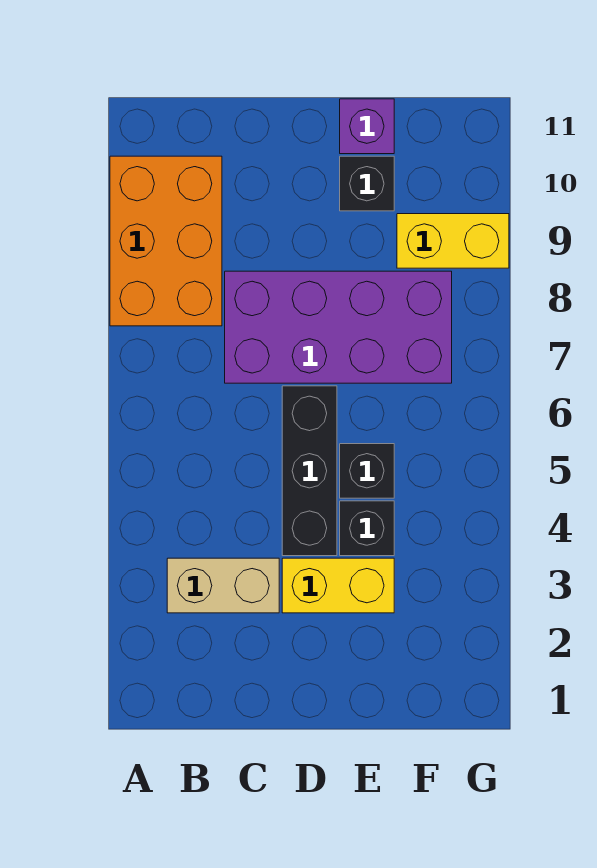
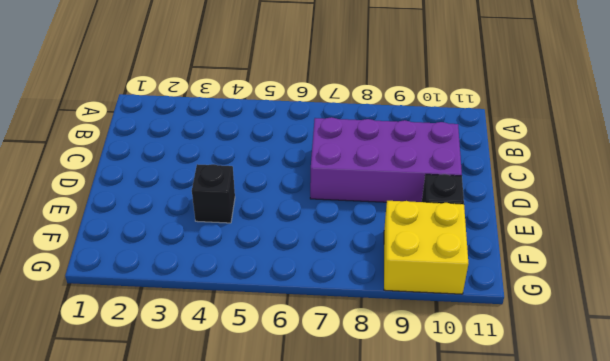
purple 2x4 brick [310,117,462,202] -> purple 2x4 brick turned to [225,271,452,383]
yellow 2x2 brick [384,201,468,294] -> yellow 1x2 brick [397,214,509,268]
none -> orange 2x3 brick [110,156,222,326]
none -> tan 1x2 brick [167,558,279,613]

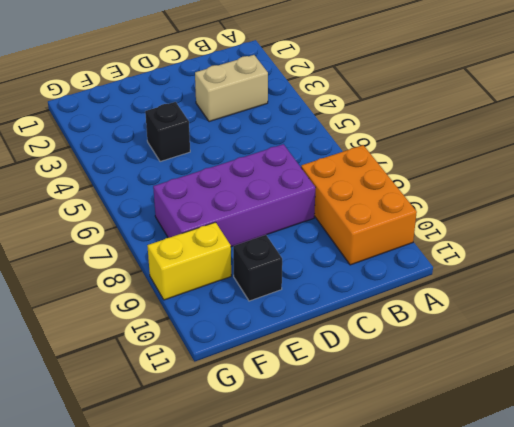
none -> yellow 1x2 brick [282,558,394,613]
none -> black 1x3 brick [282,386,337,556]

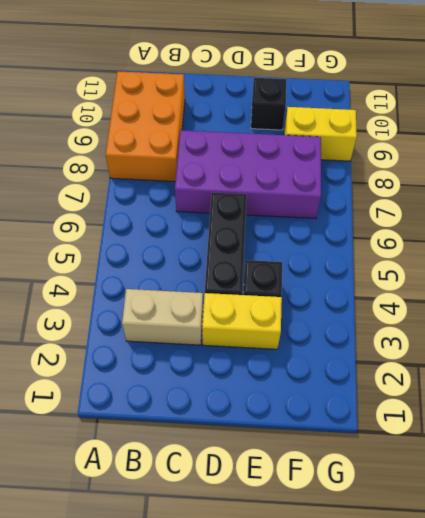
none -> black 1x1 brick [340,444,394,498]
none -> purple 1x1 brick [340,99,394,154]

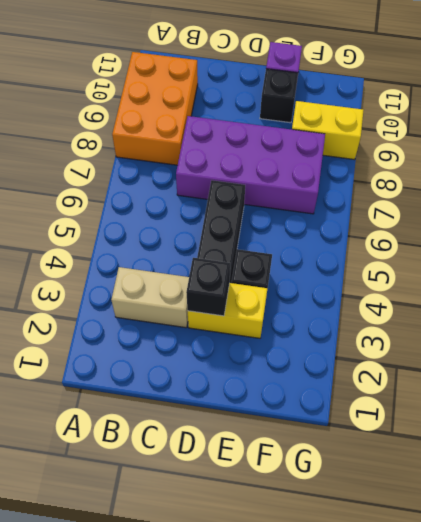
black 1x1 brick [186,258,230,316] -> black 1x1 brick moved to [340,444,394,498]

